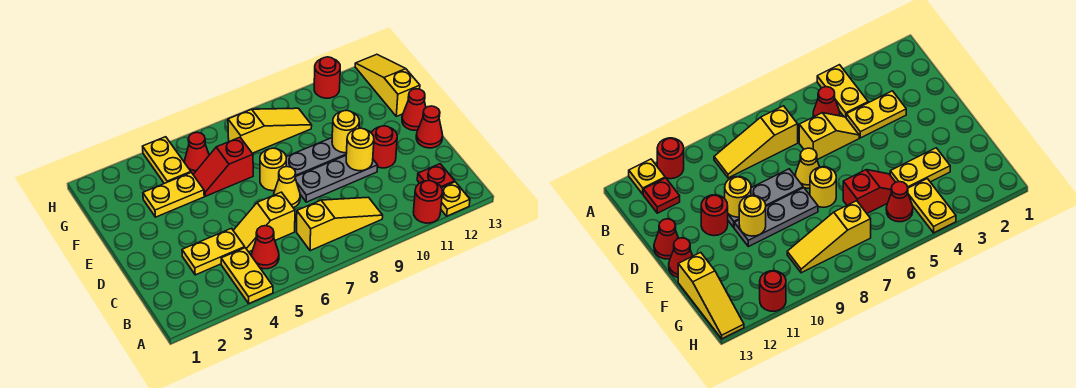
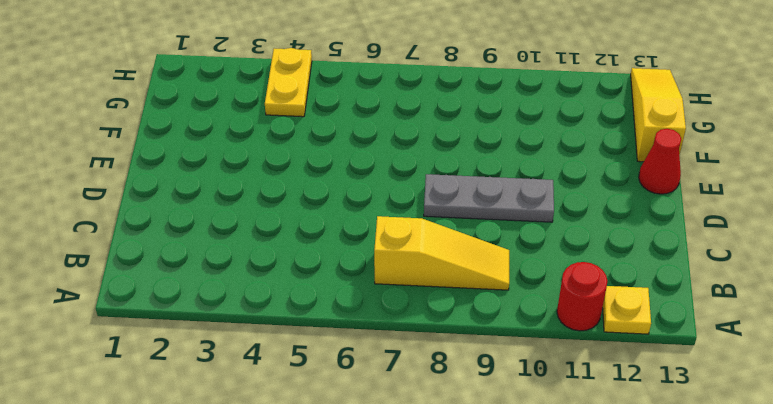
none -> yellow 1x2 plate [221,248,273,303]
none -> red 1x1 cone [252,226,279,269]
none -> red 1x1 plate [417,164,455,188]

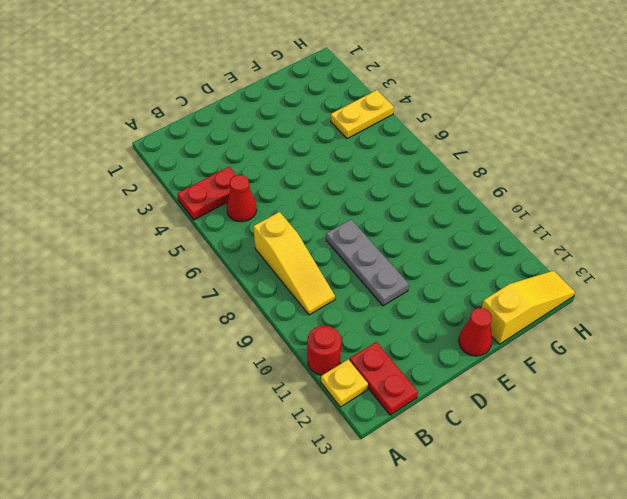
red 1x2 plate [177,167,236,220] -> yellow 1x2 plate [221,248,273,303]
red 1x2 plate [350,342,418,415] -> red 1x1 plate [417,164,455,188]
none -> yellow 1x2 plate [182,228,245,275]
none -> yellow 1x2 slope [233,192,295,252]
none -> yellow 1x1 cone [274,167,300,208]

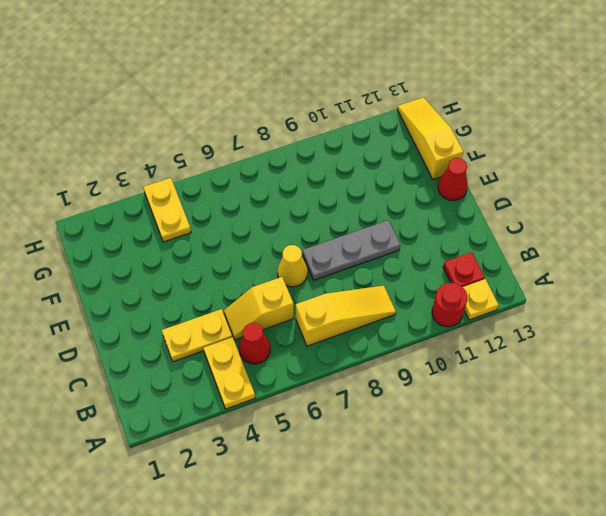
none -> red 1x1 round brick [372,126,397,168]
none -> red 1x1 cone [416,106,443,148]
none -> yellow 1x1 round brick [260,148,286,191]

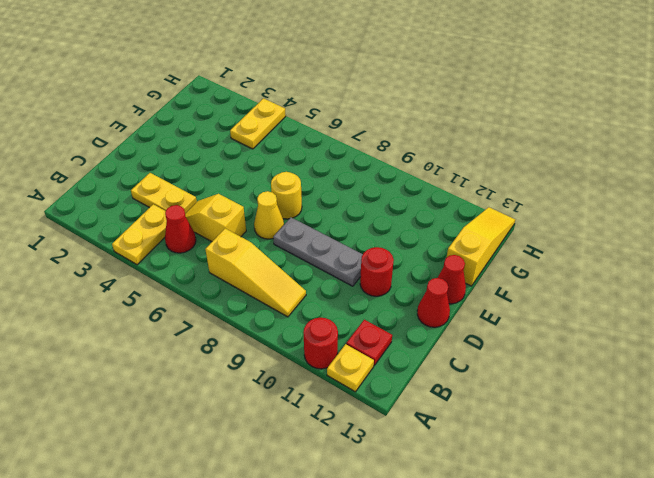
none -> grey 1x3 plate [286,138,347,176]
none -> yellow 1x2 plate [143,173,204,217]
none -> red 1x2 slope [193,137,253,196]

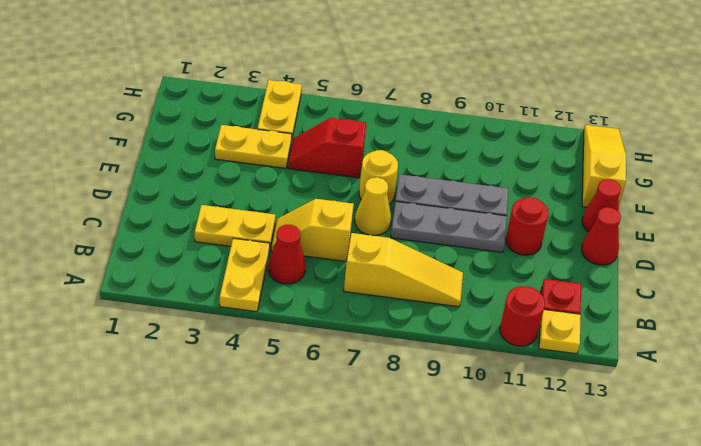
none -> red 1x1 cone [185,132,209,174]
none -> yellow 1x3 slope [228,108,312,153]
none -> red 1x1 round brick [314,57,340,98]

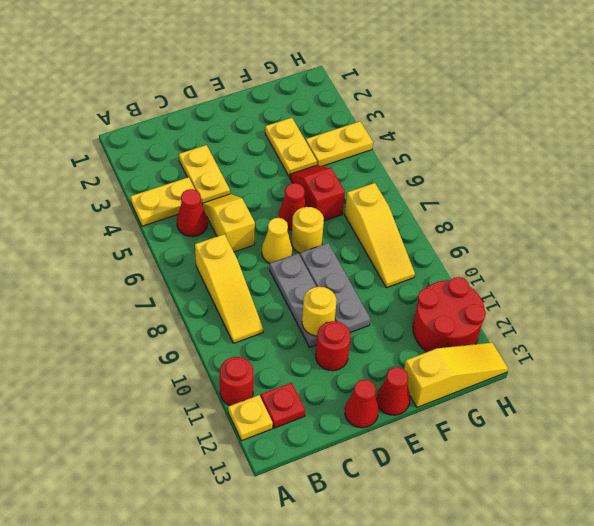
red 1x1 cone [279,183,307,230] -> red 1x1 cone moved to [185,132,209,174]
red 2x2 round brick [413,277,486,352] -> red 1x1 round brick [314,57,340,98]
none -> yellow 1x1 round brick [332,110,359,153]

